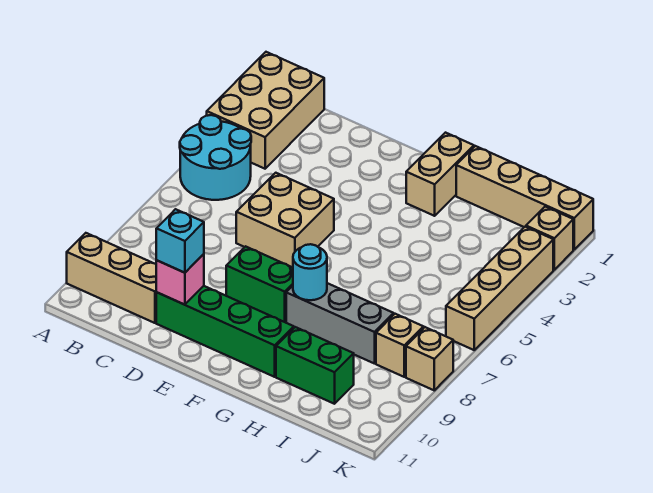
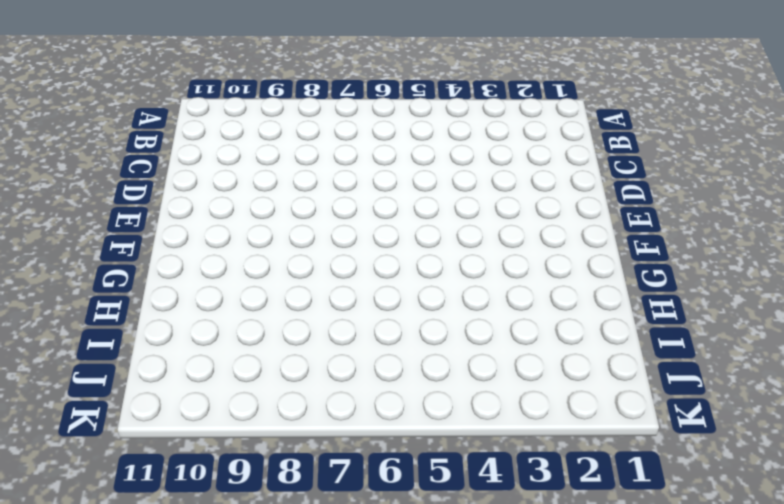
none -> tan 2x3 brick [207,52,324,169]
none -> cyan 2x2 round brick [180,115,251,200]
none -> tan 1x3 brick [67,233,156,323]

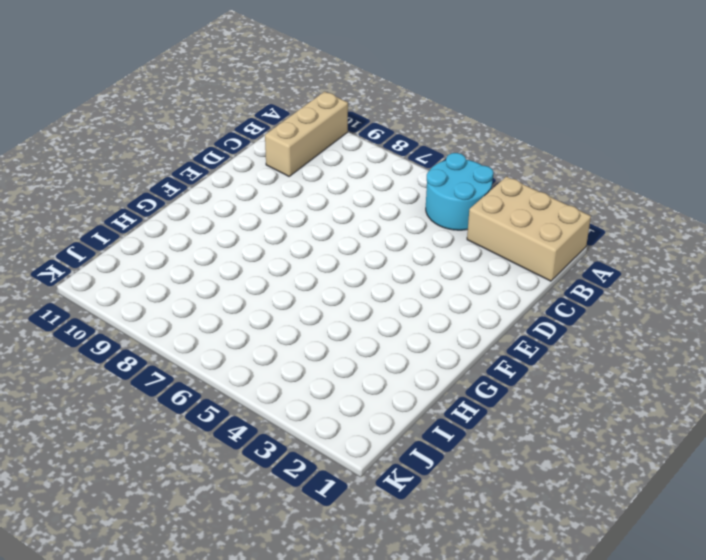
none -> tan 2x2 brick [236,173,334,267]
none -> green 1x4 brick [156,286,294,377]
none -> green 1x2 brick [226,246,293,323]

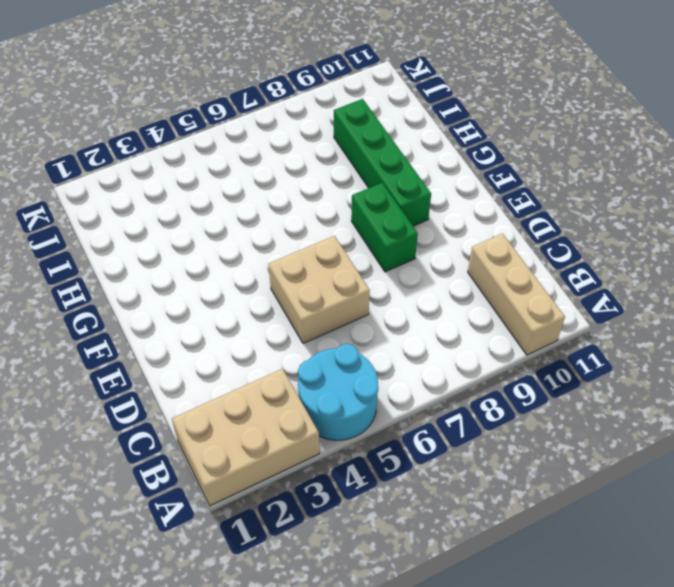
green 1x4 brick [334,99,431,226] -> green 1x4 brick moved to [156,286,294,377]
none -> tan 1x2 brick [406,133,474,216]
none -> grey 1x3 brick [286,283,394,364]
none -> tan 1x4 brick [456,146,593,249]

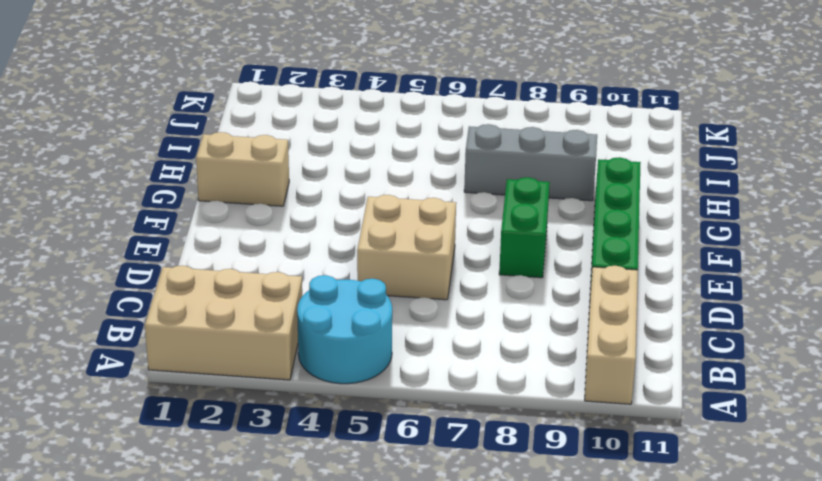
grey 1x3 brick [464,124,597,201] -> grey 1x3 brick turned to [286,283,394,364]
none -> tan 1x4 brick [456,146,593,249]
none -> green 1x2 brick [276,327,354,404]
none -> tan 1x1 brick [376,314,424,377]

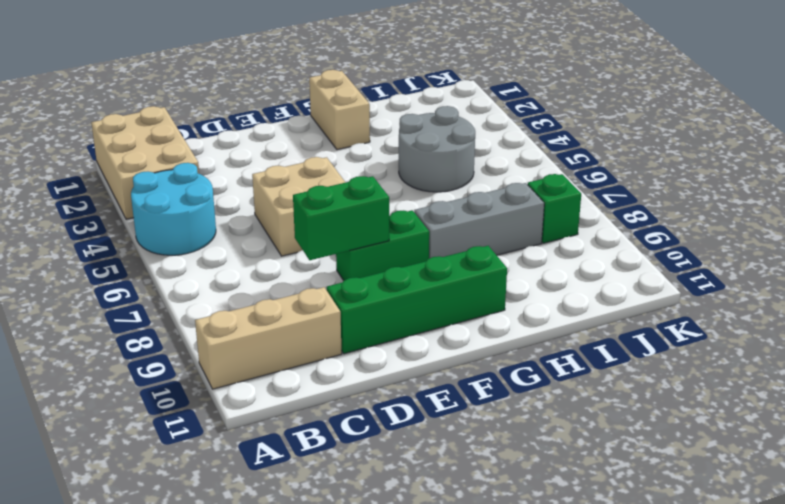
green 1x2 brick [293,176,389,260] -> green 1x2 brick moved to [276,327,354,404]
grey 2x2 round brick [399,106,475,192] -> none
green 1x1 brick [528,174,581,243] -> tan 1x1 brick [376,314,424,377]
none -> tan 1x4 brick [456,146,593,249]
none -> tan 1x1 brick [526,207,573,270]
none -> tan 1x4 brick [446,227,553,350]

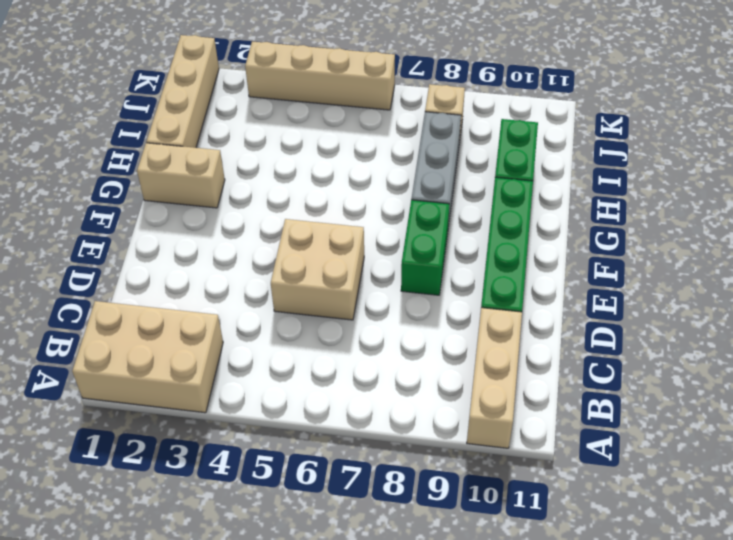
none -> cyan 2x2 round brick [180,115,251,200]
none -> tan 1x1 brick [526,207,573,270]
none -> tan 1x1 brick [406,327,453,390]

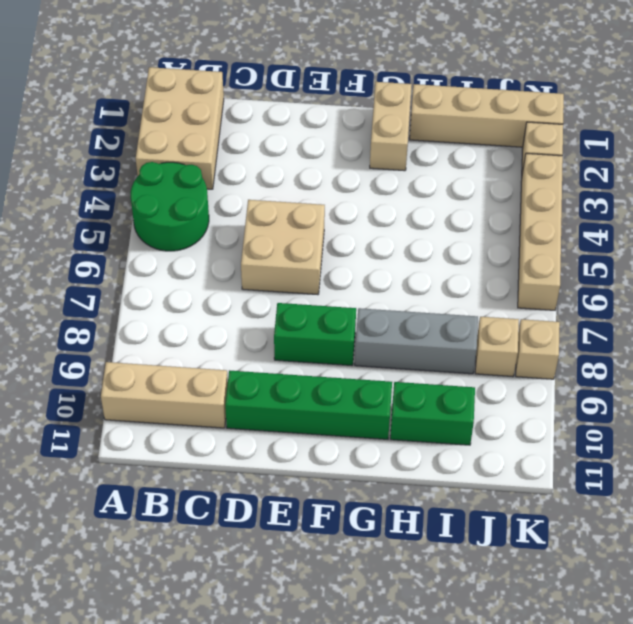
green 2x2 round brick [131,162,209,251] -> cyan 2x2 round brick [180,115,251,200]
none -> pink 1x1 brick [156,254,204,305]
none -> cyan 1x1 round brick [293,244,327,300]
none -> cyan 1x1 brick [156,209,204,273]

